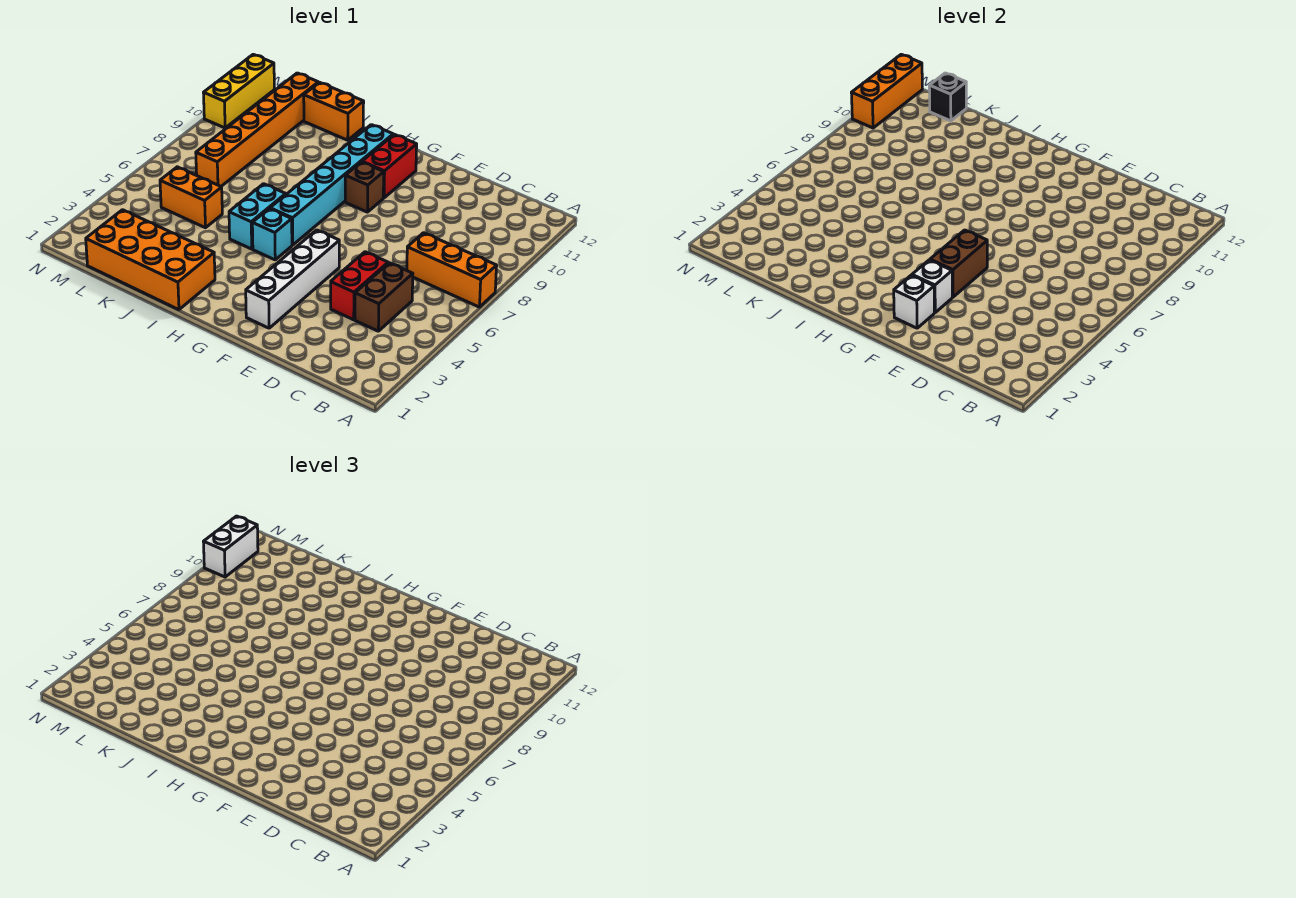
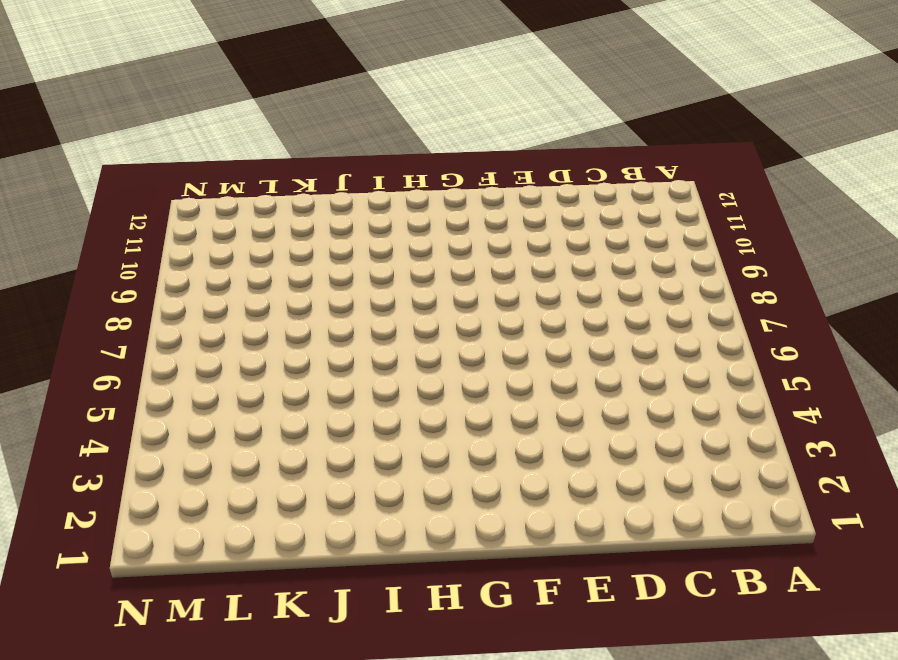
none -> orange 1x3 brick [407,233,497,307]
none -> brown 1x2 brick [355,263,413,331]
none -> red 1x2 brick [331,252,388,320]

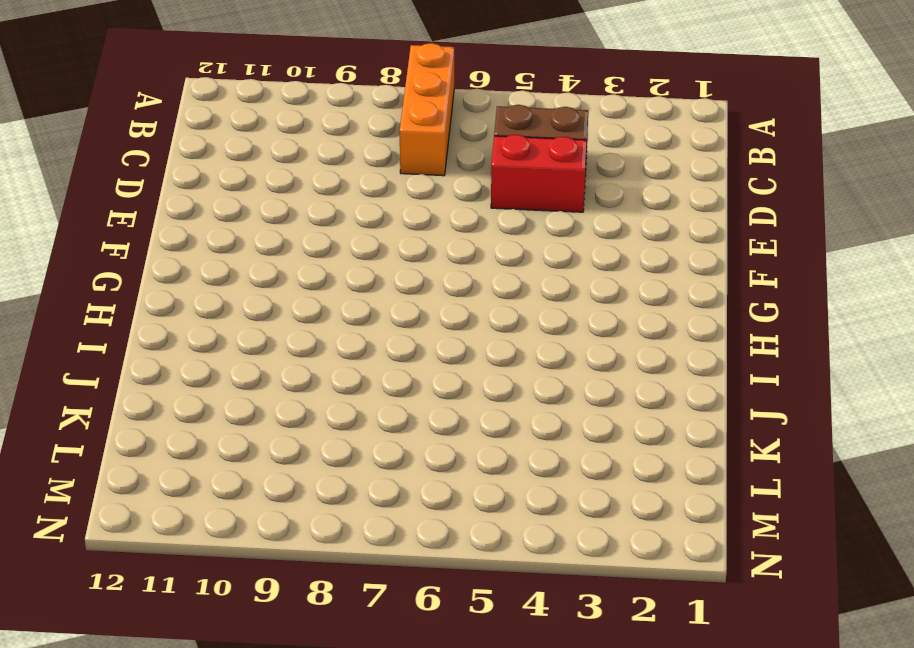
none -> white 1x4 brick [246,230,339,328]
none -> brown 1x1 brick [345,162,384,212]
none -> red 1x2 brick [362,135,417,198]

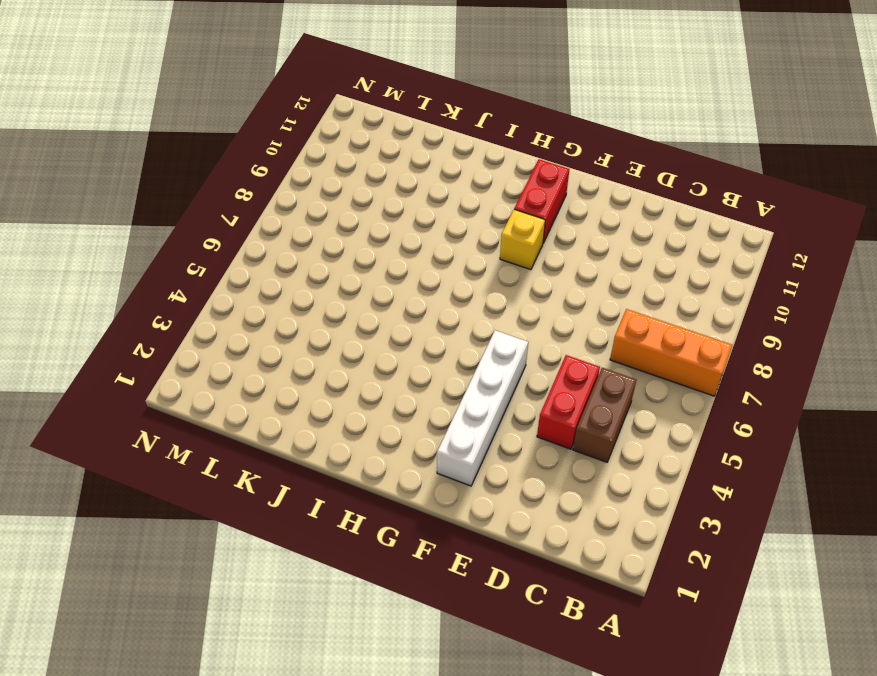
yellow 1x1 brick [500,209,545,270] -> brown 1x1 brick [345,162,384,212]
none -> cyan 1x1 brick [252,209,292,260]
none -> cyan 1x6 brick [270,125,393,245]
none -> orange 2x4 brick [86,210,215,310]

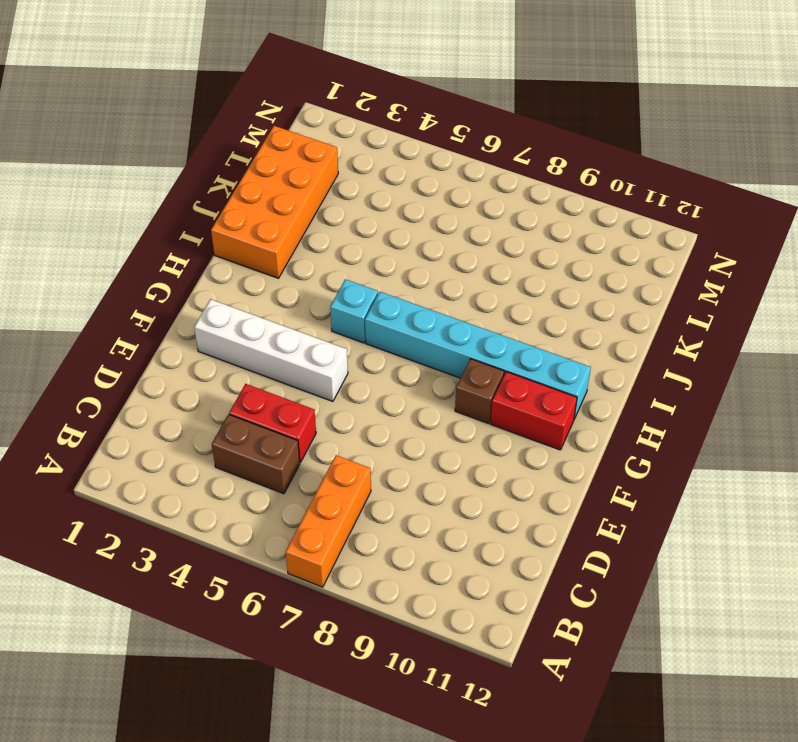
none -> cyan 1x2 brick [229,184,286,249]
none -> orange 1x2 brick [304,82,364,140]
none -> orange 1x2 brick [160,167,222,228]

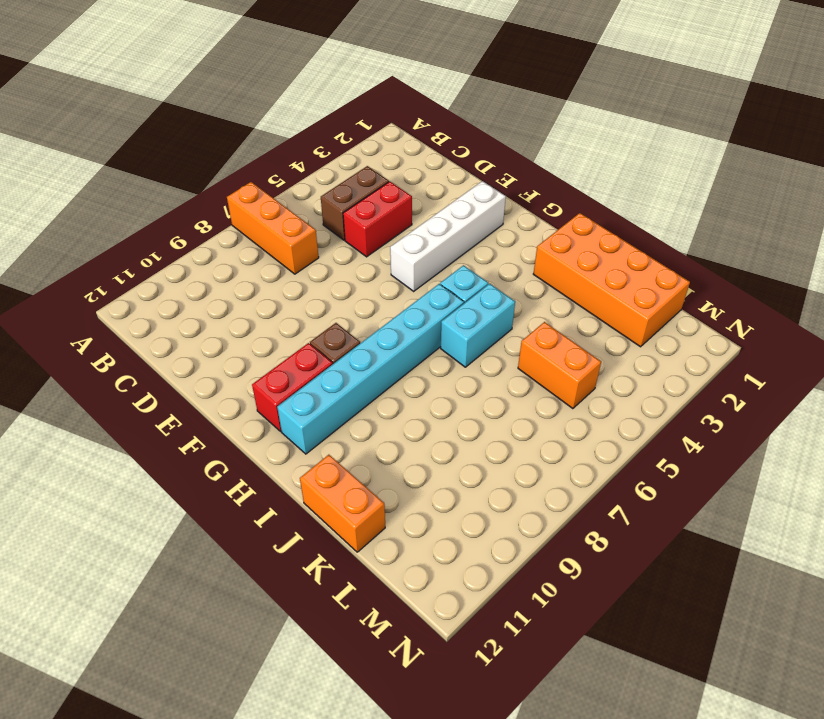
none -> orange 1x6 brick [196,73,318,186]
none -> yellow 1x3 brick [203,54,274,128]
none -> white 1x1 brick [894,275,934,328]

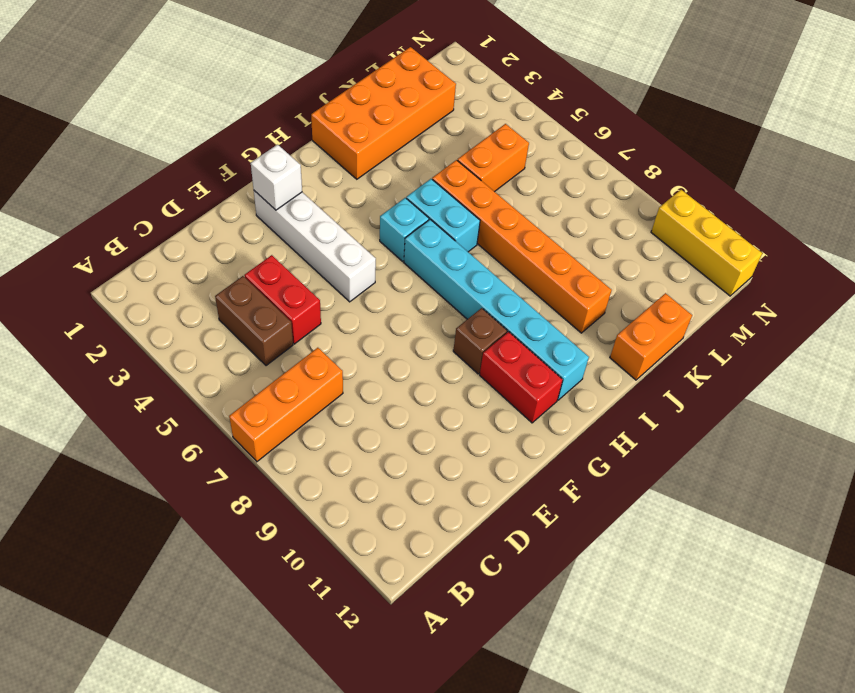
orange 1x6 brick [432,160,612,333] -> orange 1x6 brick moved to [196,73,318,186]
none -> white 1x1 brick [912,260,952,312]
none -> brown 1x2 brick [930,230,987,297]
none -> black 1x1 brick [929,73,966,121]

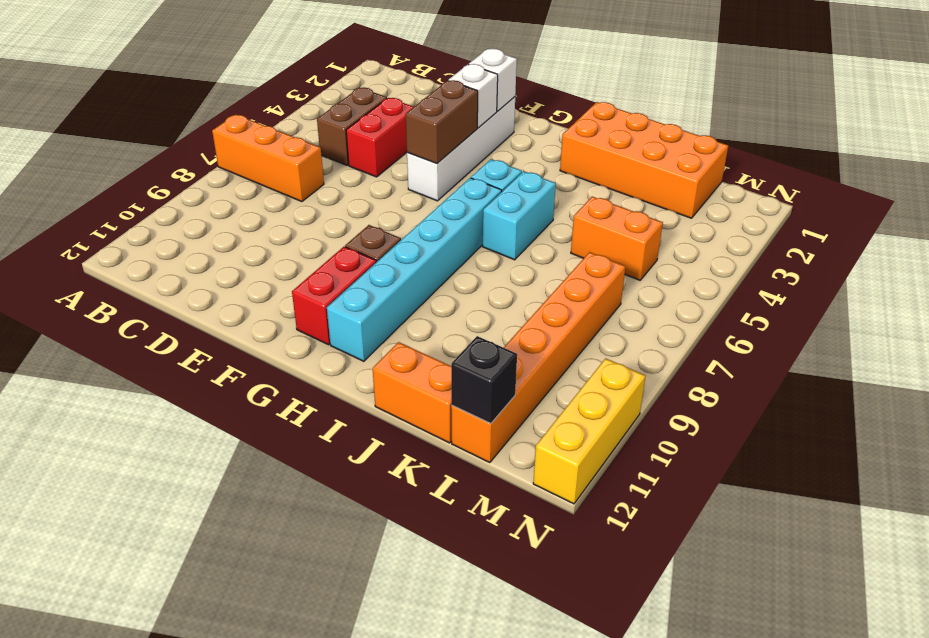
none -> orange 1x3 brick [851,54,922,128]
none -> white 1x2 brick [203,516,258,577]

